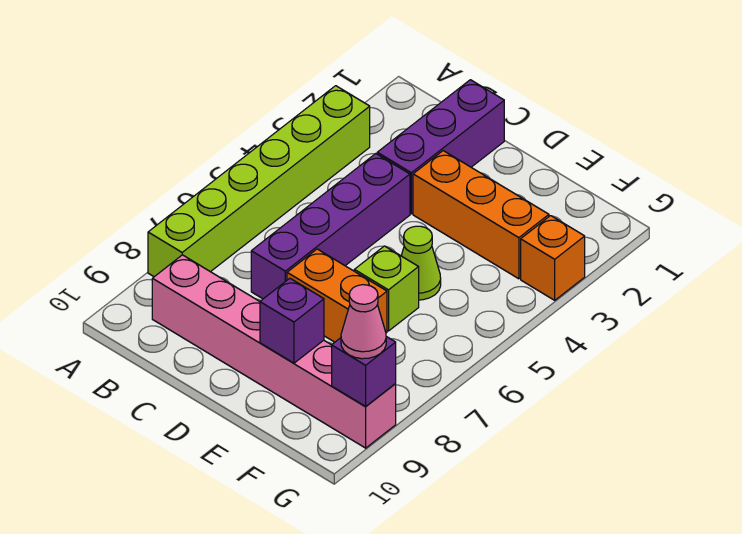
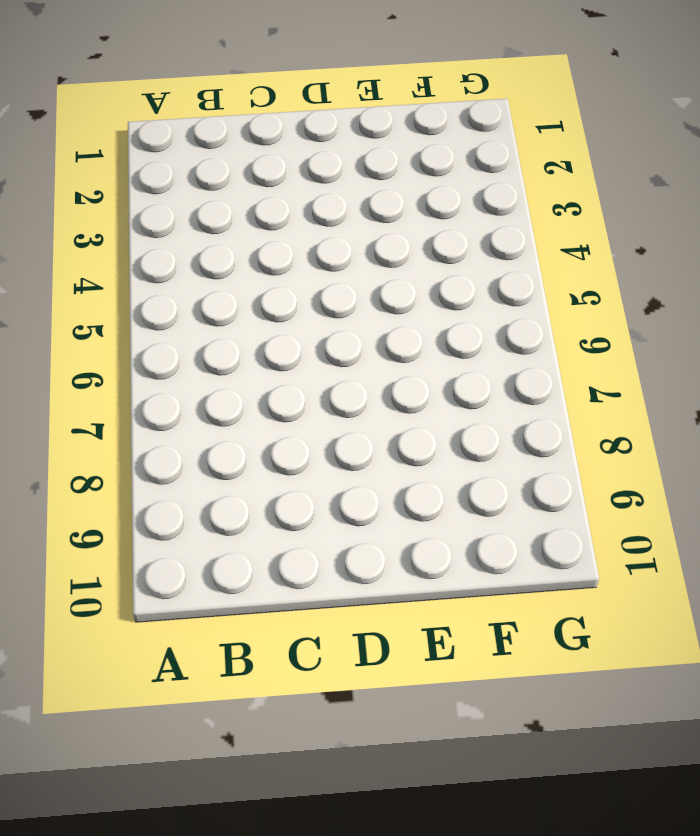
none -> lime 1x6 brick [148,86,370,277]
none -> pink 1x6 brick [152,255,396,448]
none -> purple 1x3 brick [377,80,504,214]

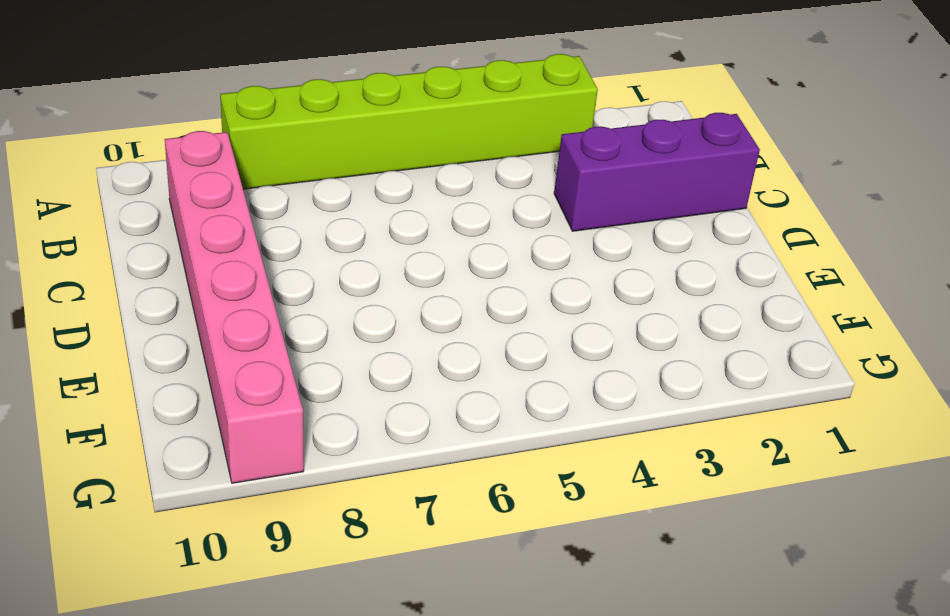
none -> purple 1x4 brick [251,154,410,299]
none -> orange 1x3 brick [413,151,549,279]
none -> orange 1x2 brick [287,249,387,342]

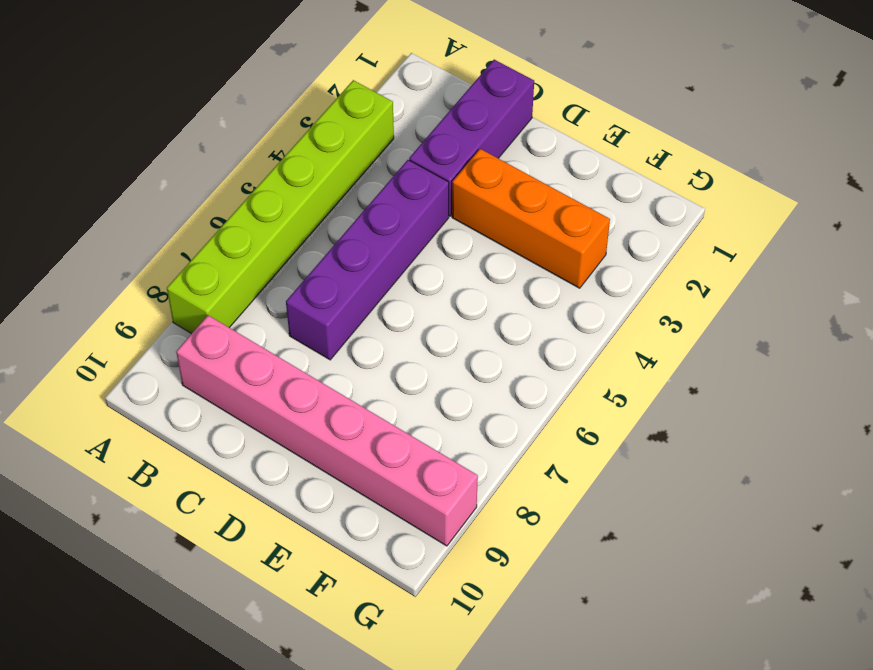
none -> orange 1x2 brick [287,249,387,342]
none -> lime 1x1 cone [401,226,441,300]
none -> lime 1x1 brick [354,246,419,331]

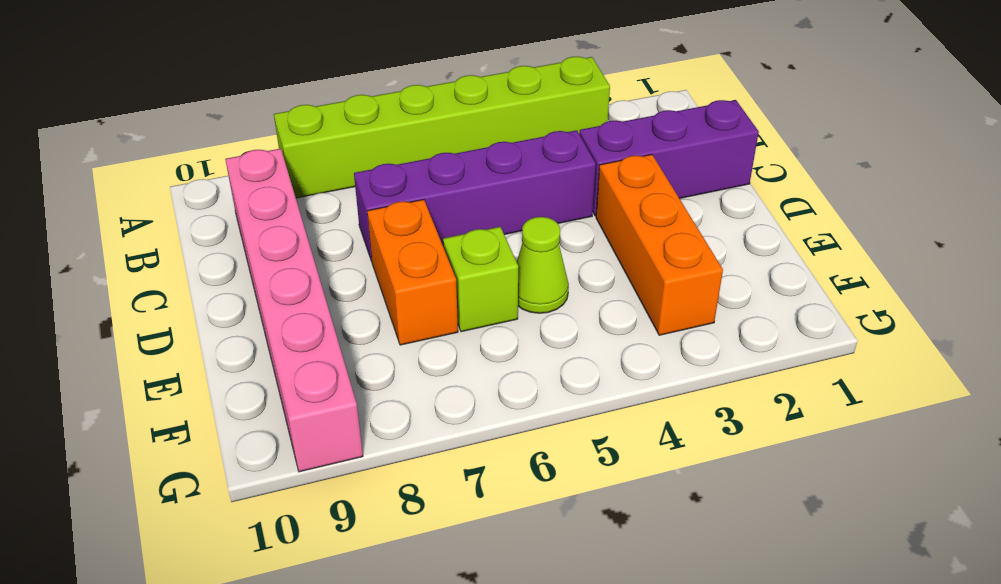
none -> orange 1x1 brick [521,216,585,300]
none -> purple 1x1 brick [260,278,324,363]
none -> purple 1x1 brick [332,337,396,407]

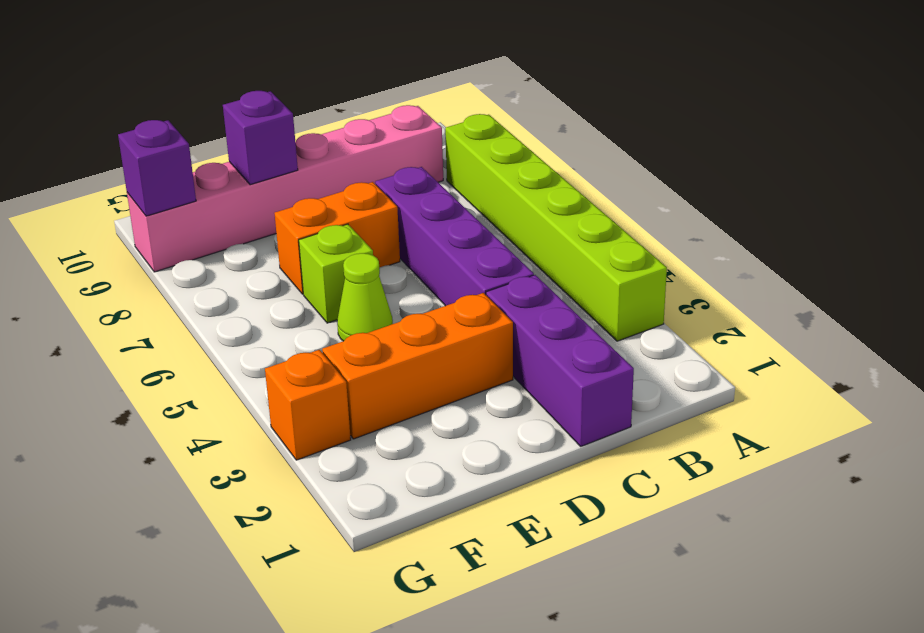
none -> pink 1x1 cone [341,285,386,359]

